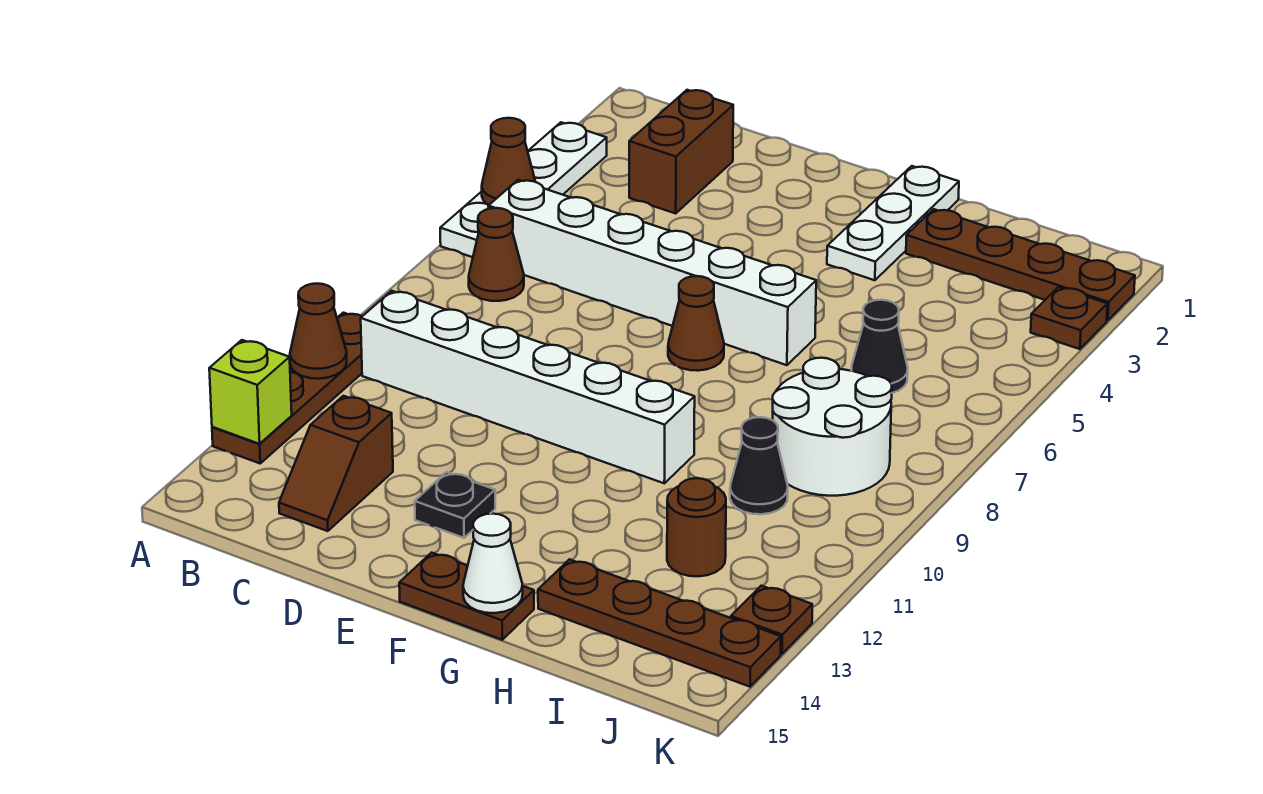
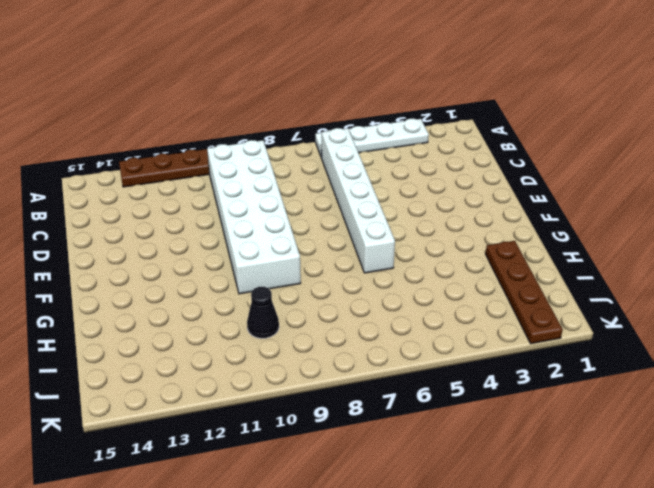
white 2x6 brick [207,140,301,294] -> white 1x6 brick [361,291,695,483]
none -> brown 1x1 cone [469,208,524,301]
none -> brown 1x2 brick [629,90,733,213]
none -> brown 1x2 slope [279,396,393,531]

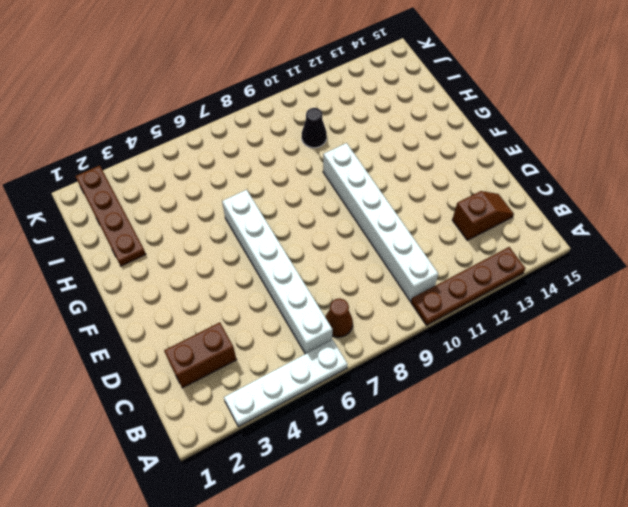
none -> black 1x1 plate [415,472,495,538]
none -> brown 1x1 cone [668,276,724,371]
none -> brown 1x2 plate [399,553,534,640]

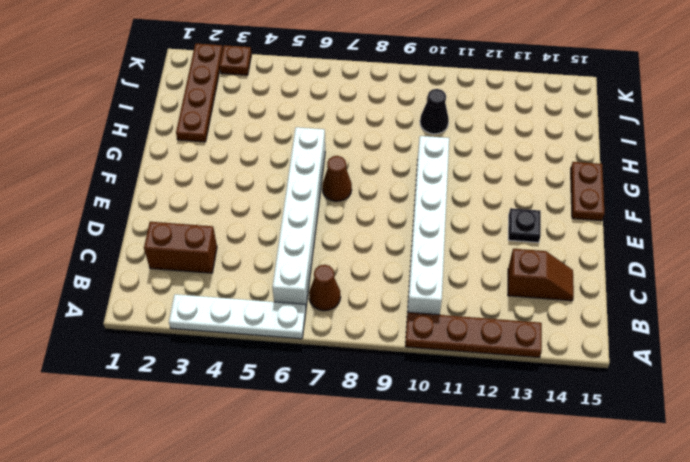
none -> white 1x3 plate [827,166,959,280]
none -> brown 1x4 plate [538,559,781,687]
none -> black 1x1 cone [851,300,908,393]

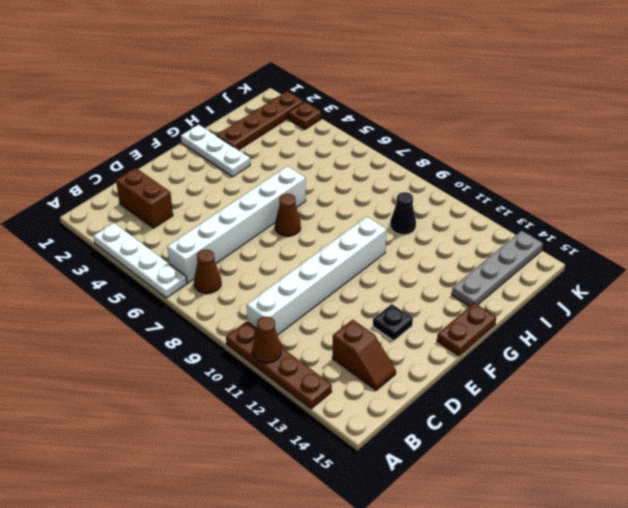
grey 1x4 plate [452,231,543,307] -> brown 1x4 plate [538,559,781,687]
none -> black 1x1 cone [851,300,908,393]
none -> white 2x2 round brick [773,358,892,496]
none -> brown 1x1 round brick [667,478,726,576]

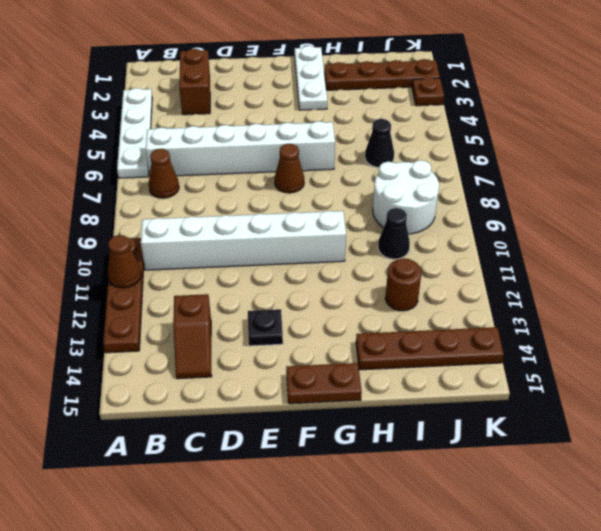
none -> brown 1x1 plate [731,586,812,654]
none -> brown 1x1 cone [482,118,535,205]
none -> lime 1x1 brick [209,340,292,444]

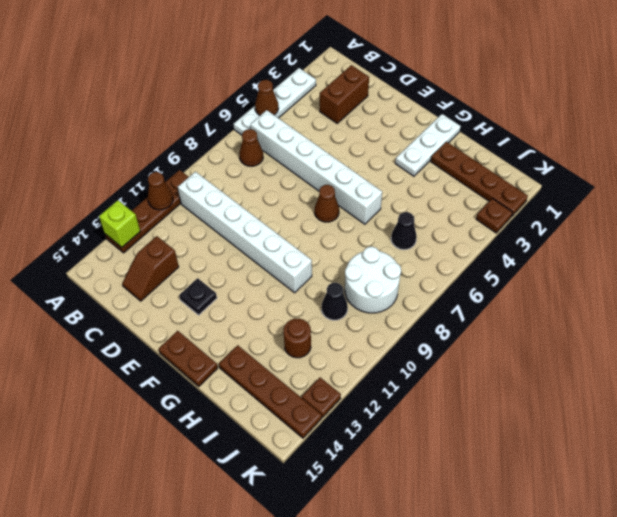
none -> white 1x1 cone [463,514,523,613]

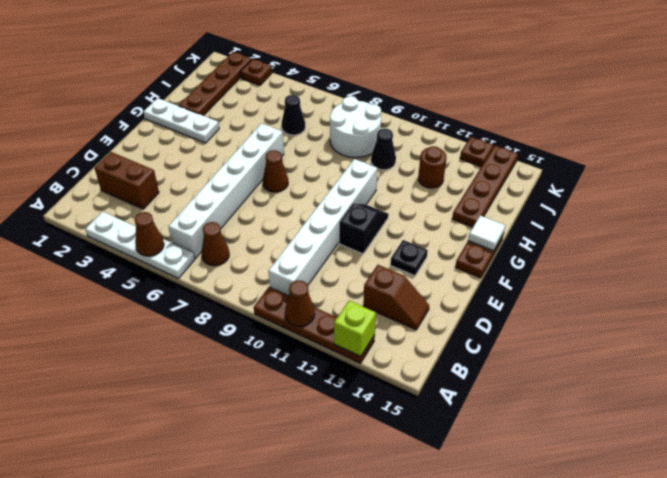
black 1x2 slope [339,203,389,254] -> none
white 1x1 tile [468,216,505,251] -> white 1x1 cone [463,514,523,613]

